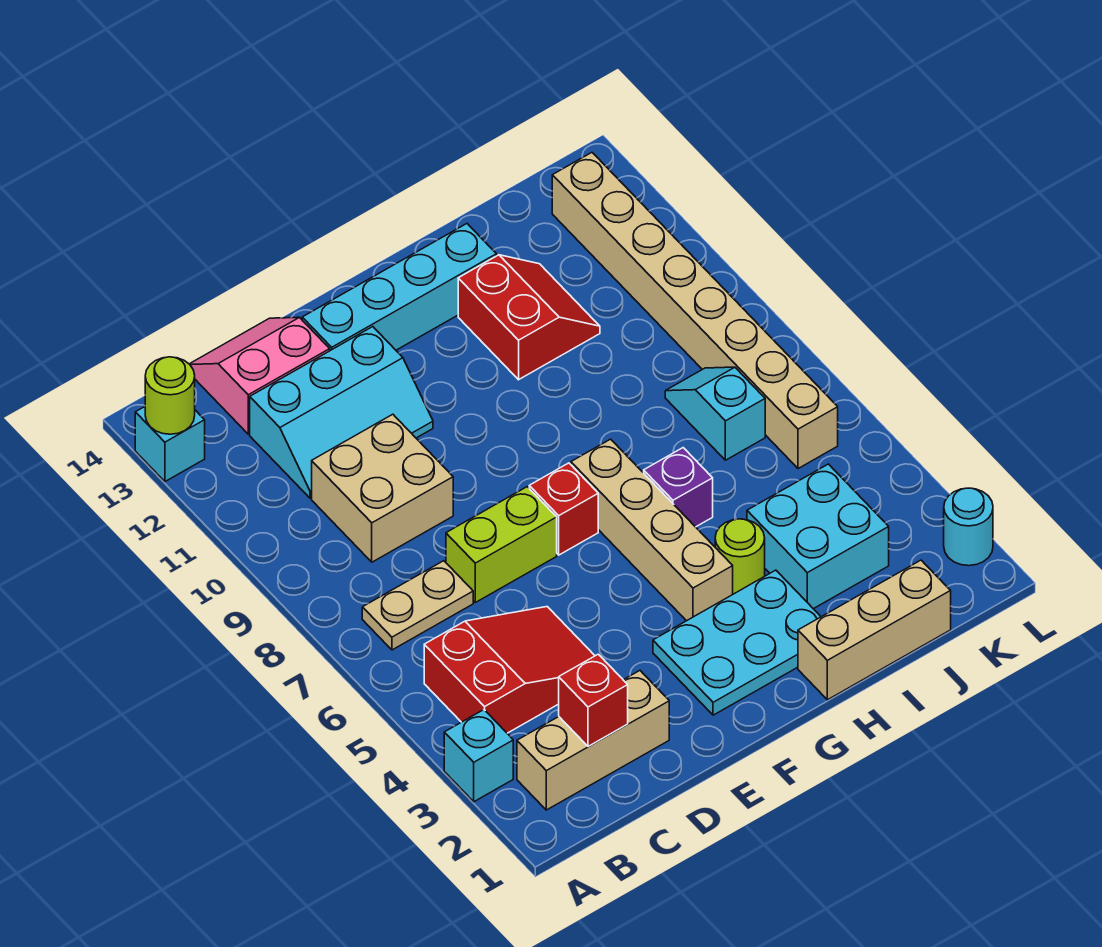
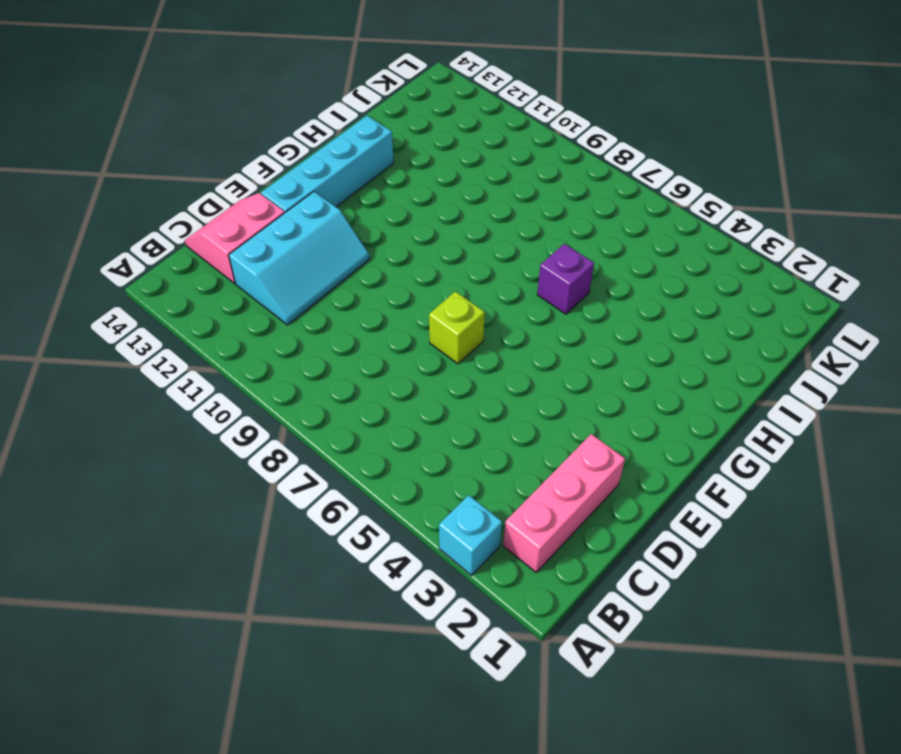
pink 1x3 brick [503,434,625,572] -> tan 1x3 brick [517,671,669,810]
lime 1x1 brick [429,291,485,364] -> lime 1x2 brick [446,487,557,602]
none -> cyan 1x1 brick [135,407,205,482]
none -> red 2x3 slope [424,607,595,733]
none -> tan 1x2 plate [362,561,473,650]

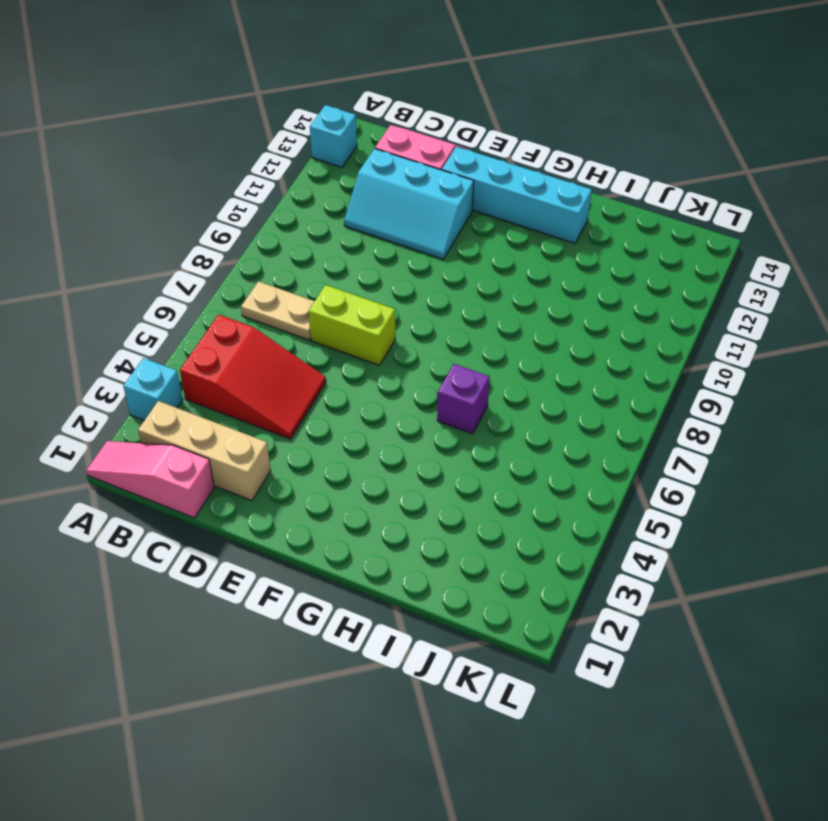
pink 1x3 slope [86,441,214,518] -> none
none -> tan 2x2 brick [312,414,453,562]
none -> cyan 2x3 plate [653,570,821,715]
none -> red 1x1 brick [529,463,598,555]

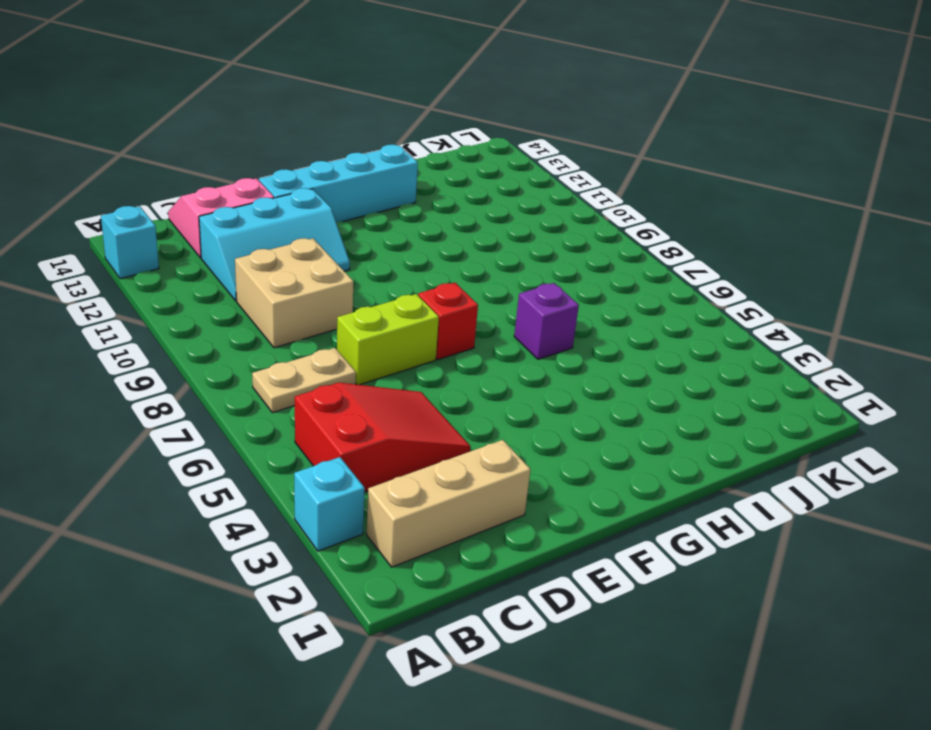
none -> cyan 2x3 plate [653,570,821,715]
none -> tan 1x4 brick [571,439,733,621]
none -> tan 1x3 brick [798,560,951,700]

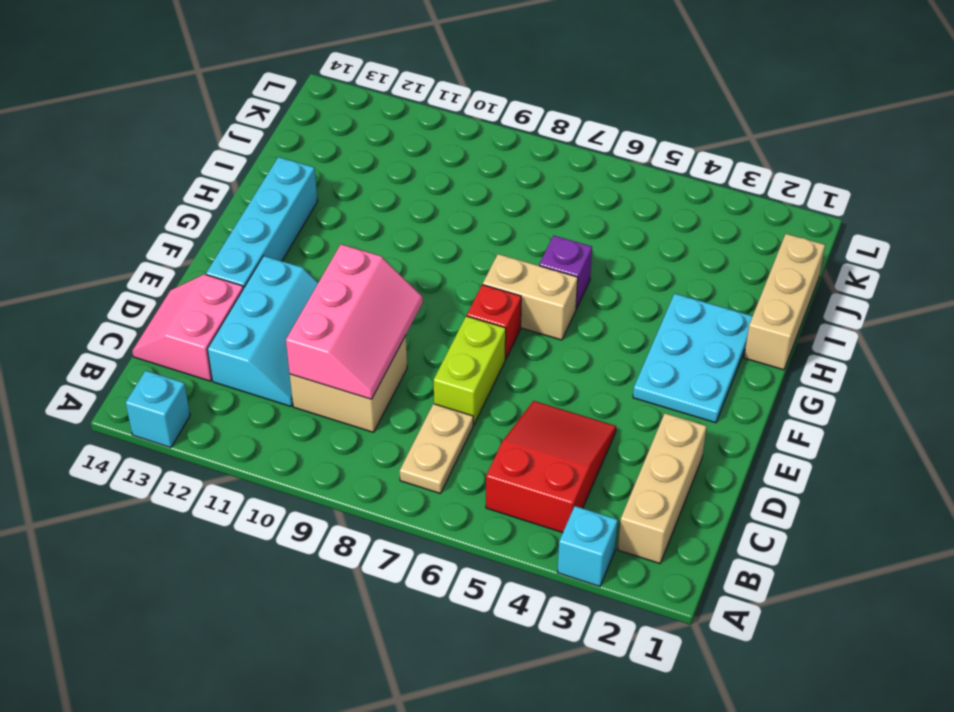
pink 2x3 slope [286,244,423,399] -> none
tan 1x2 brick [483,254,578,340] -> tan 1x4 brick [571,439,733,621]
none -> lime 1x1 round brick [715,519,765,594]
none -> red 2x2 slope [458,255,600,380]
none -> cyan 2x2 brick [747,464,889,609]

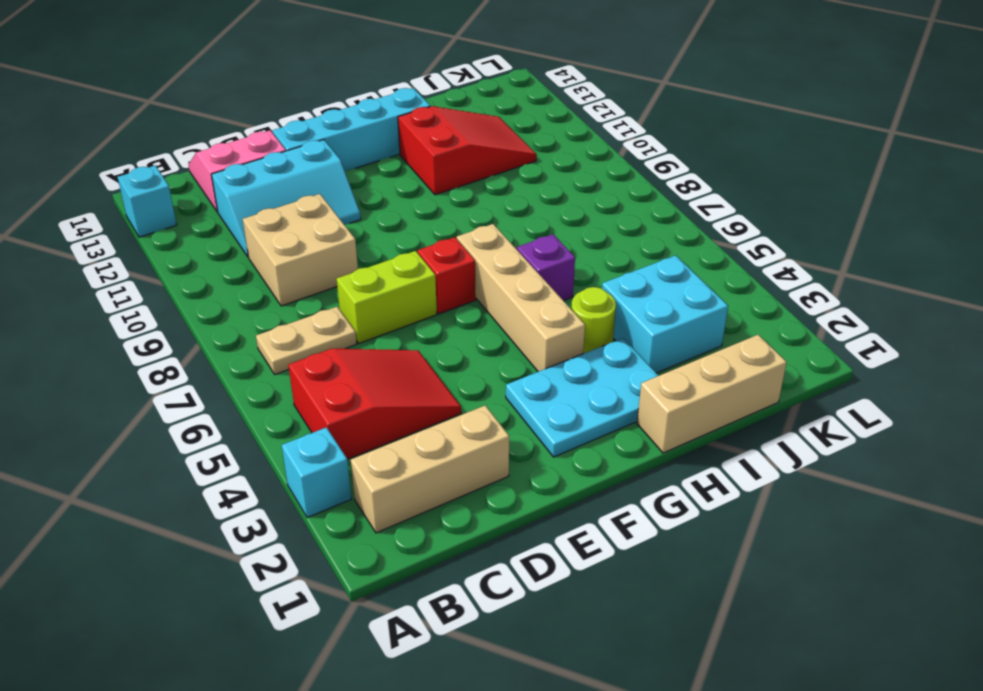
red 2x3 slope [398,106,537,195] -> red 2x2 slope [458,255,600,380]
none -> cyan 1x2 slope [665,367,765,460]
none -> tan 1x8 brick [552,153,838,469]
none -> cyan 1x1 round brick [944,488,993,566]

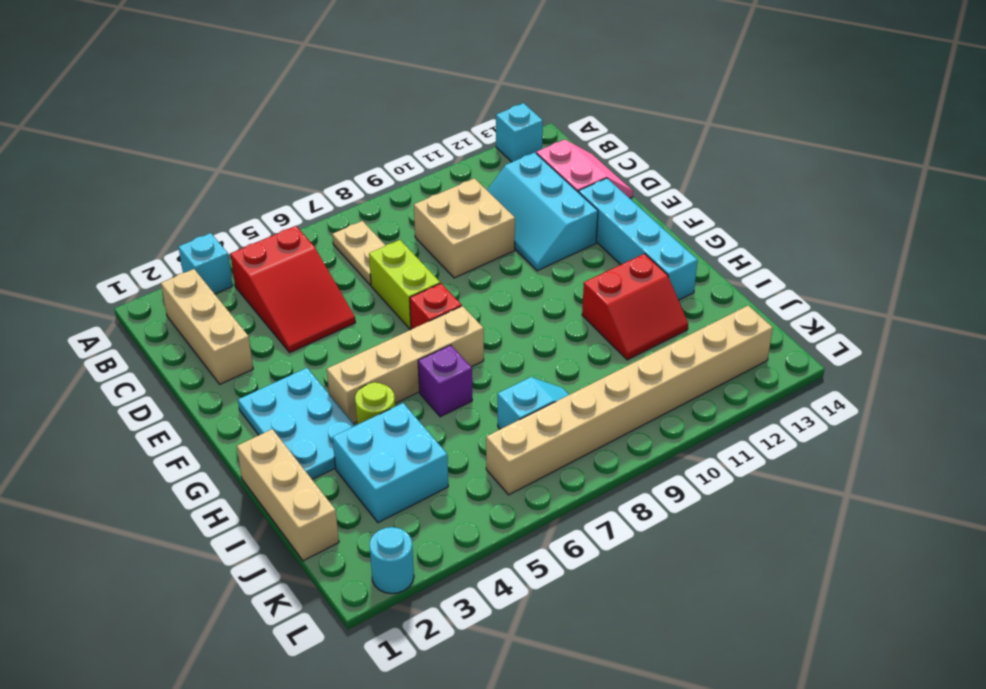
none -> lime 1x1 round brick [145,357,195,434]
none -> red 1x1 brick [559,654,628,747]

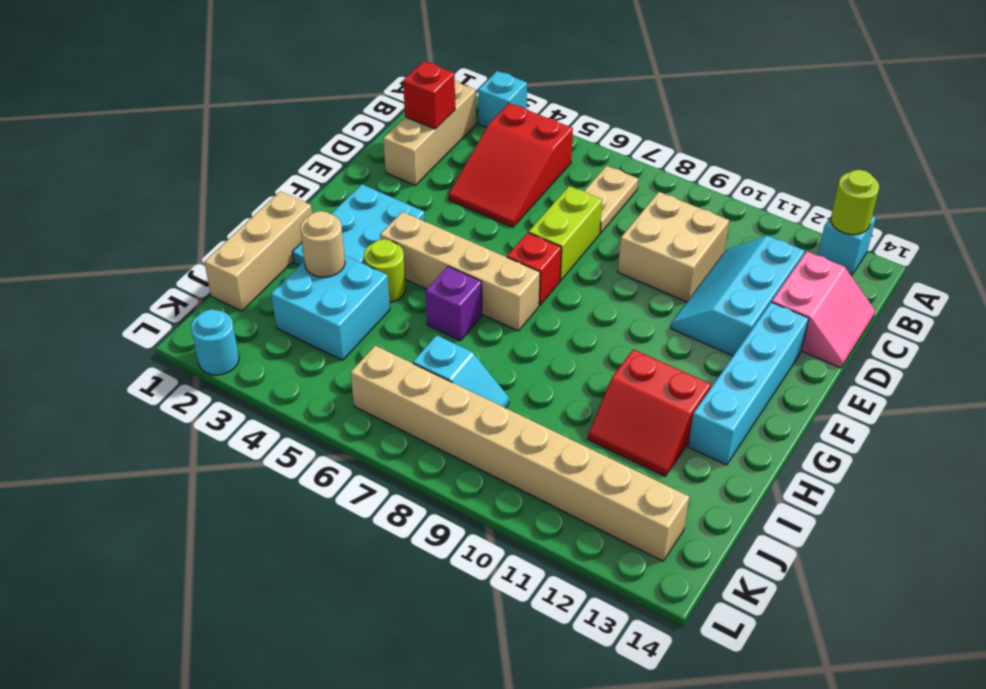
tan 1x1 round brick [300,211,345,277] -> none

